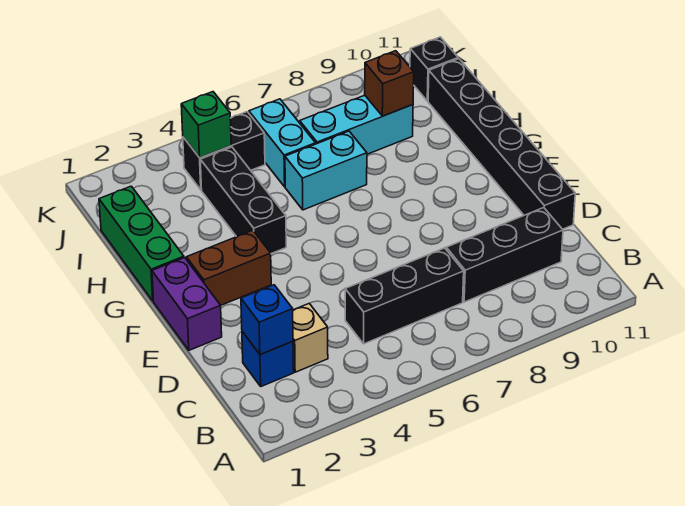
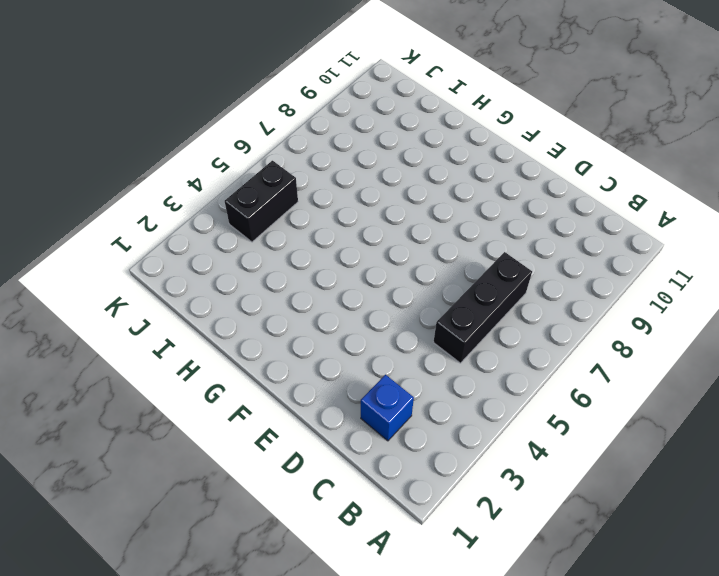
none -> tan 1x1 brick [293,303,328,372]
none -> black 1x3 brick [446,208,563,302]
none -> black 1x6 brick [428,59,575,229]

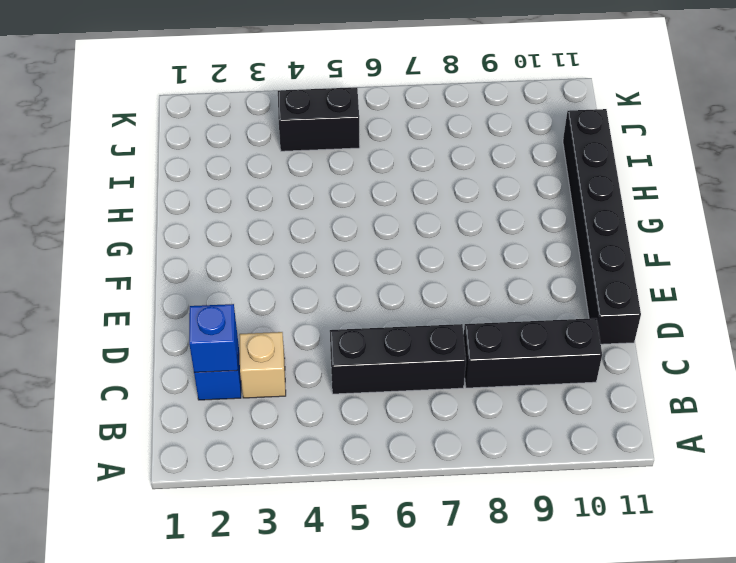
none -> purple 1x2 brick [152,258,222,350]
none -> brown 1x2 brick [186,230,271,305]
none -> green 1x3 brick [99,186,184,301]

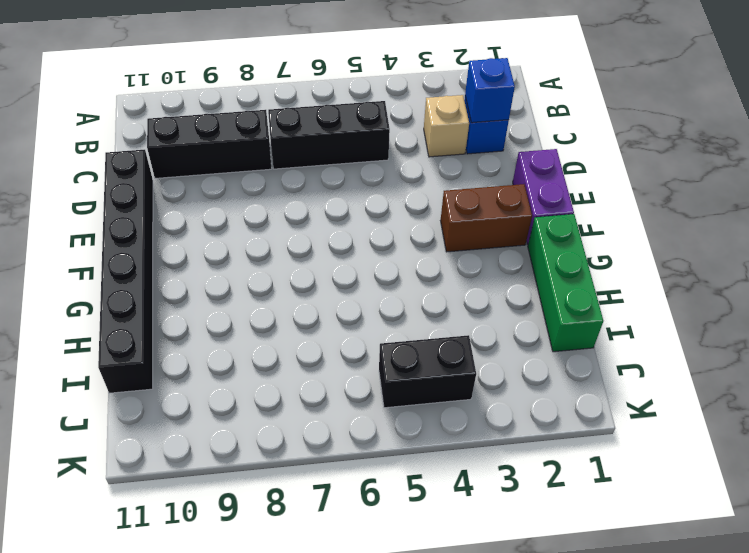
none -> black 1x3 brick [200,147,286,254]
none -> cyan 1x2 brick [285,131,367,210]
none -> cyan 1x2 brick [249,99,316,187]

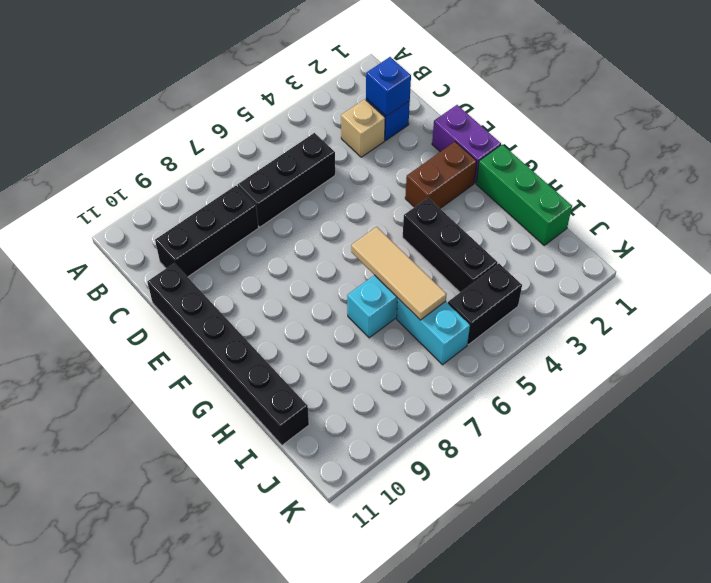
tan 1x3 tile [351,227,447,320] -> none
none -> cyan 1x3 brick [300,95,413,154]
none -> black 1x1 brick [410,37,458,101]
none -> brown 1x1 brick [365,51,414,116]

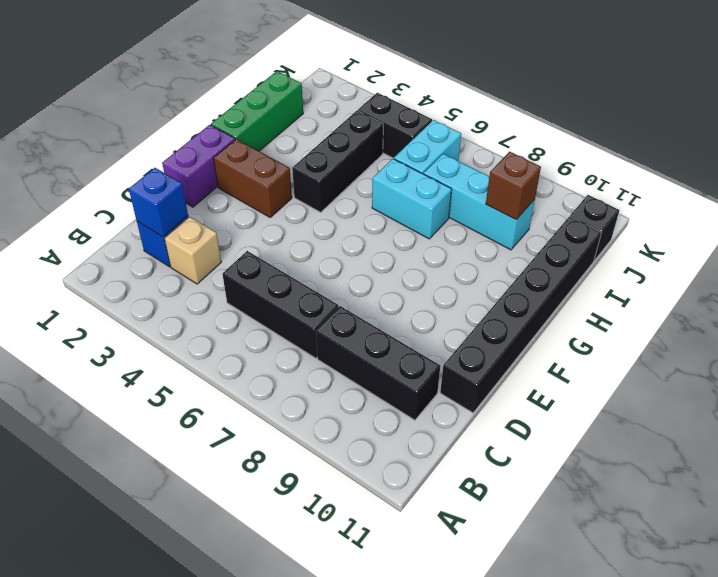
none -> green 1x1 brick [181,92,231,158]

